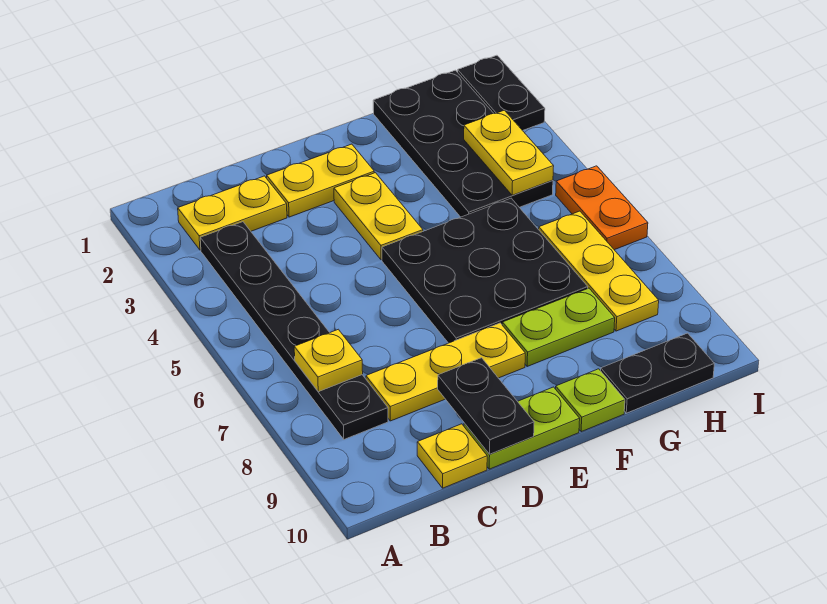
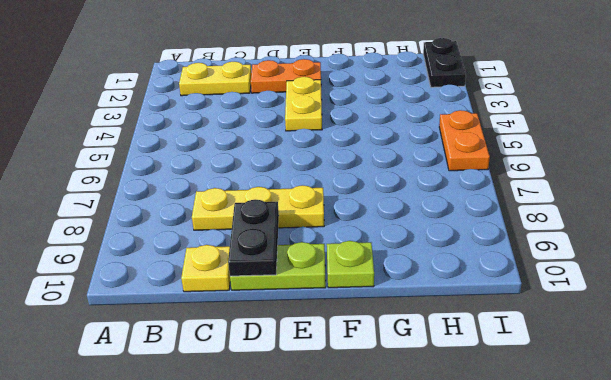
orange 1x2 plate [251,59,321,93] -> yellow 1x2 plate [267,144,374,217]
none -> black 1x6 plate [200,222,388,439]
none -> black 3x3 plate [382,198,588,343]
none -> lime 1x2 plate [502,288,615,366]

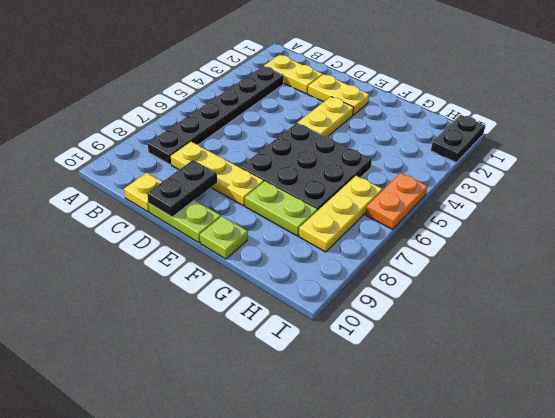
none -> black 2x4 plate [373,70,553,217]
none -> black 1x2 plate [601,333,714,413]
none -> yellow 1x1 plate [294,329,363,392]

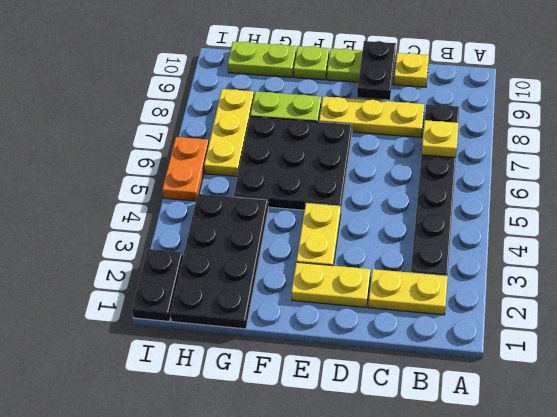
lime 1x2 plate [228,42,297,77] -> black 1x2 plate [601,333,714,413]
none -> yellow 1x2 plate [464,110,554,195]

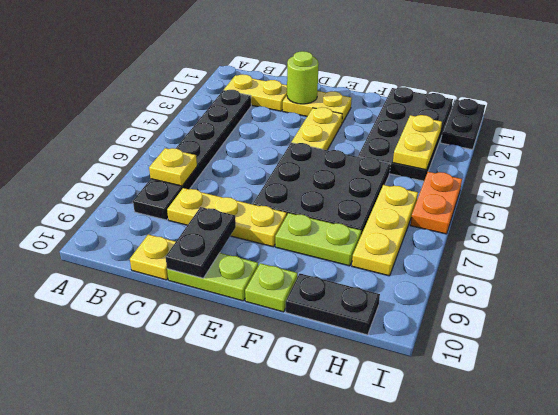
lime 1x1 round brick [287,51,319,104] -> none

